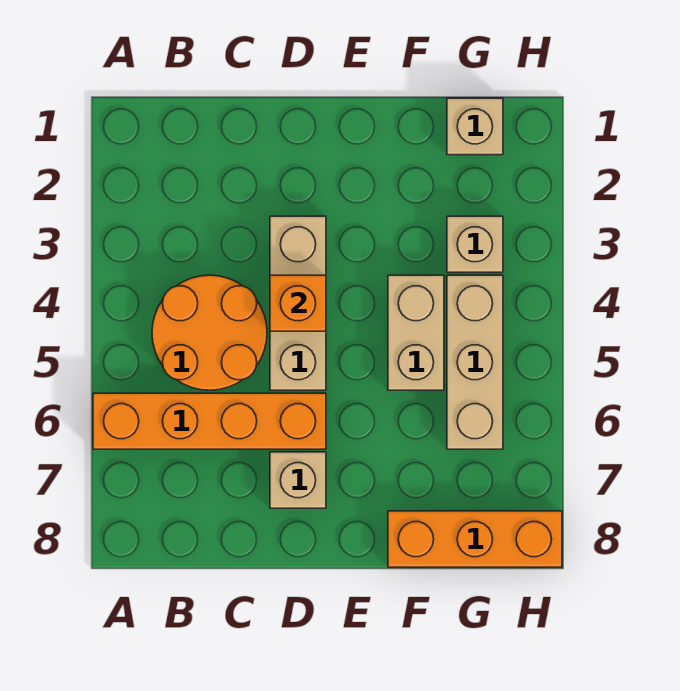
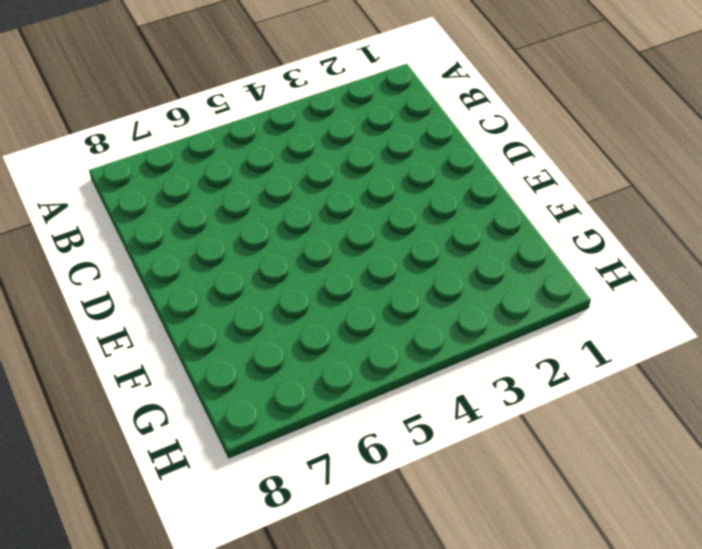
none -> orange 1x4 brick [93,393,326,449]
none -> orange 2x2 round brick [152,275,267,390]

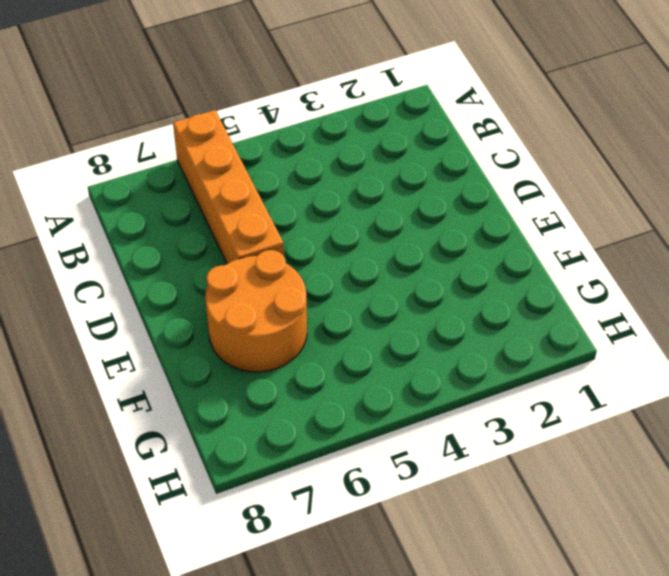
orange 2x2 round brick [205,250,307,372] -> orange 2x2 round brick moved to [152,275,267,390]
none -> tan 1x3 brick [270,216,326,390]
none -> tan 1x1 brick [270,452,326,508]

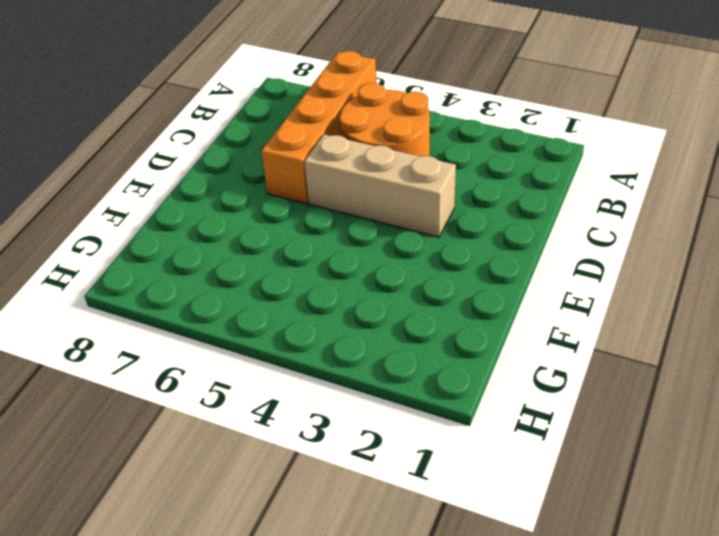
none -> tan 1x1 brick [270,452,326,508]
none -> tan 1x2 brick [388,275,444,390]

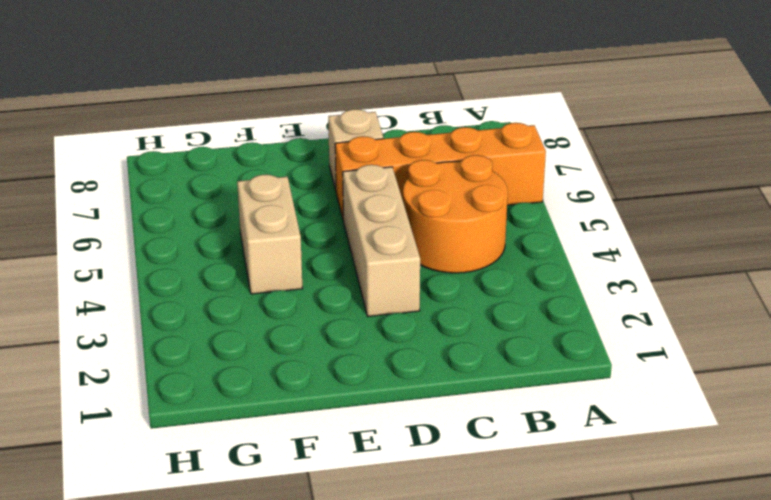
none -> orange 1x3 brick [388,511,562,567]
none -> tan 1x1 brick [447,98,503,155]

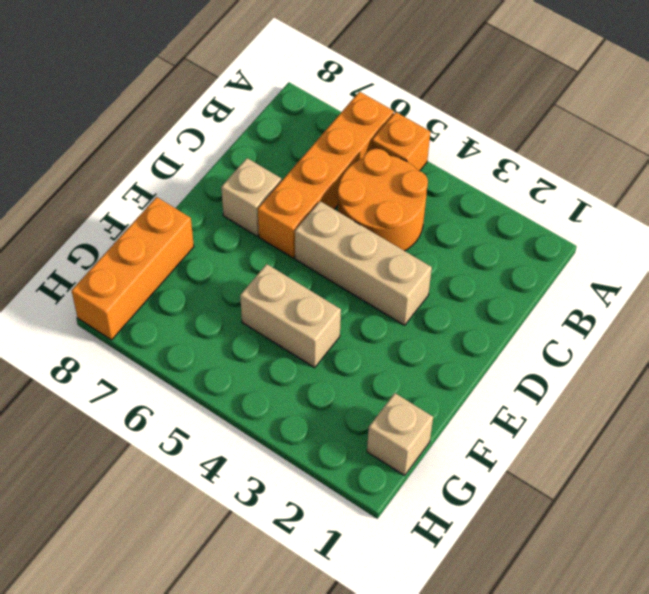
orange 1x1 brick [372,112,430,171] -> orange 1x1 brick moved to [270,275,326,331]
none -> tan 1x1 brick [447,216,503,272]
none -> tan 1x3 brick [447,275,503,449]

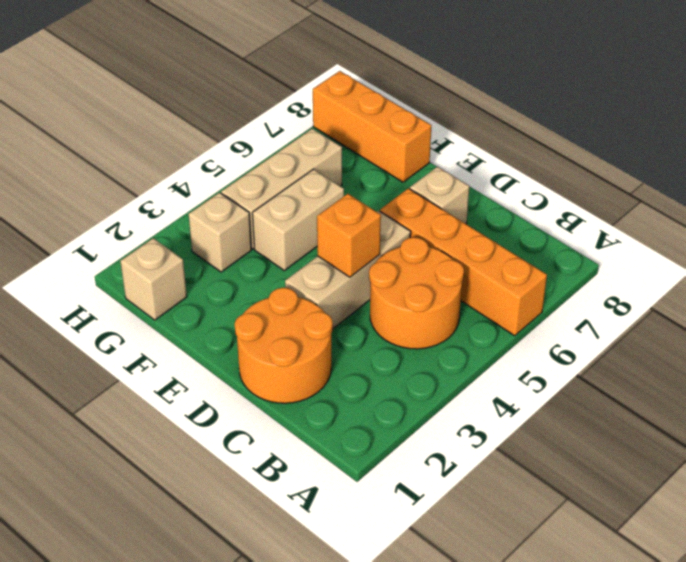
orange 2x2 round brick [235,288,333,403] -> none

